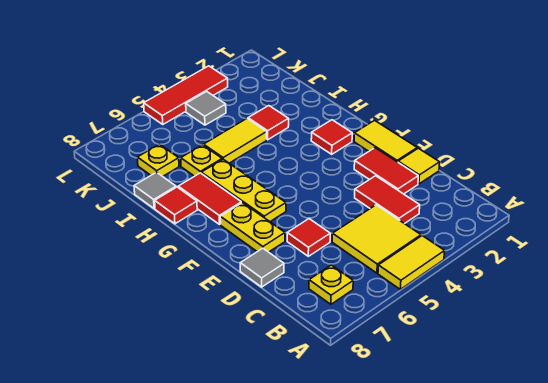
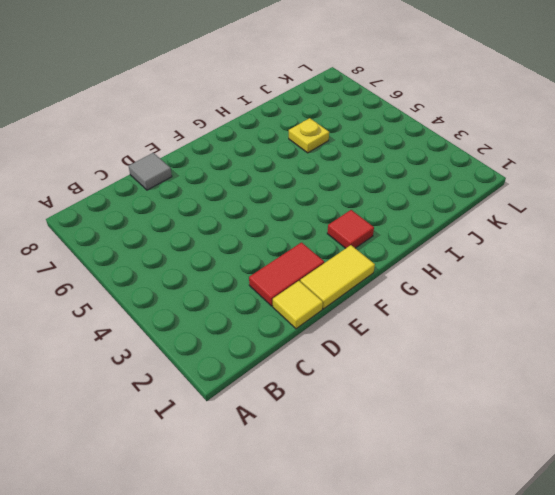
none -> yellow 1x2 tile [378,236,445,289]
none -> yellow 2x2 tile [332,205,421,273]
none -> yellow 1x1 plate [309,265,353,304]

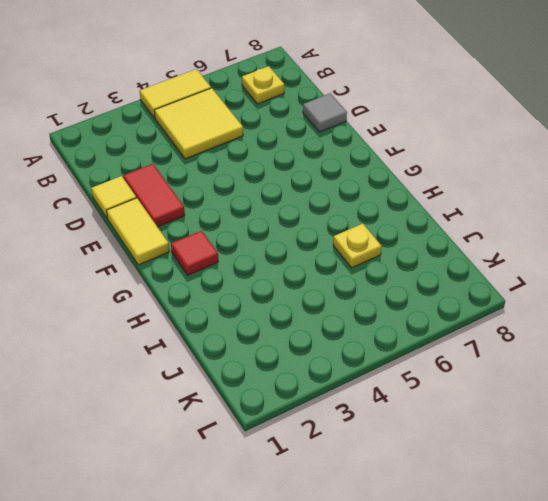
none -> red 1x2 tile [355,176,420,224]
none -> red 1x1 tile [287,219,330,256]
none -> yellow 1x2 plate [220,203,285,252]

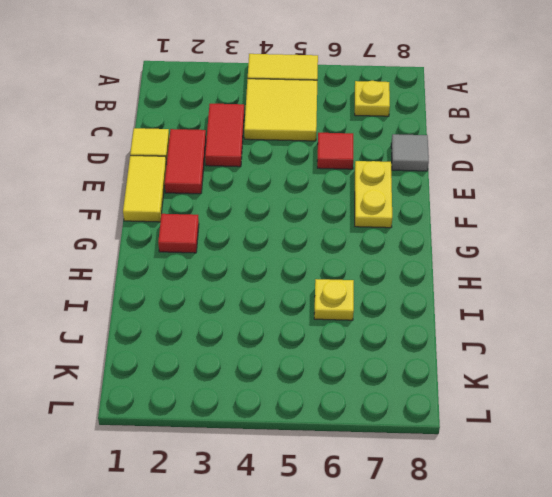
none -> yellow 1x3 plate [201,159,286,222]
none -> red 1x2 tile [178,173,241,224]
none -> red 1x1 tile [155,187,197,224]

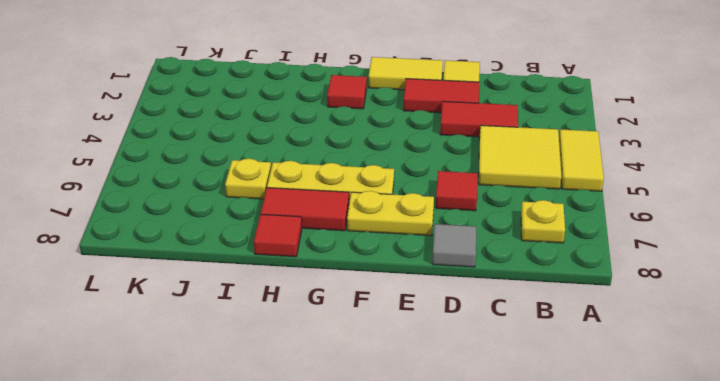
none -> red 1x1 tile [248,106,289,140]
none -> yellow 1x2 tile [204,119,267,163]
none -> grey 1x1 tile [134,172,176,209]

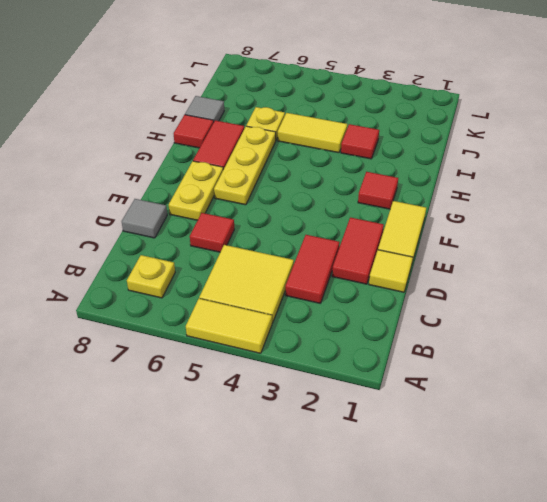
none -> yellow 1x1 plate [137,144,179,176]
none -> grey 1x1 tile [186,91,226,125]
none -> red 1x3 tile [144,66,228,124]

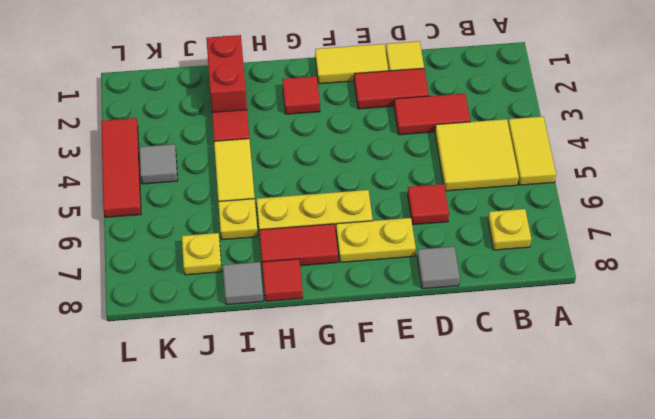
red 1x2 brick [206,35,247,112] -> none

